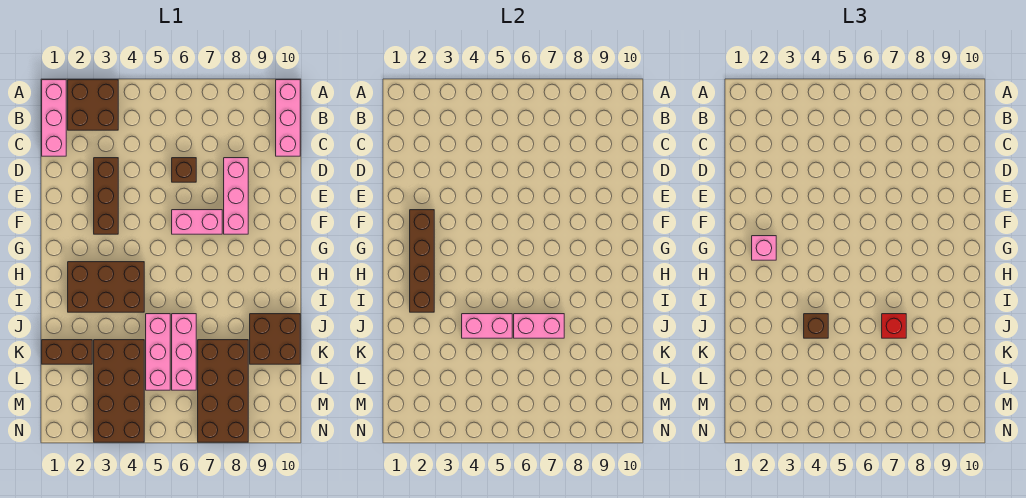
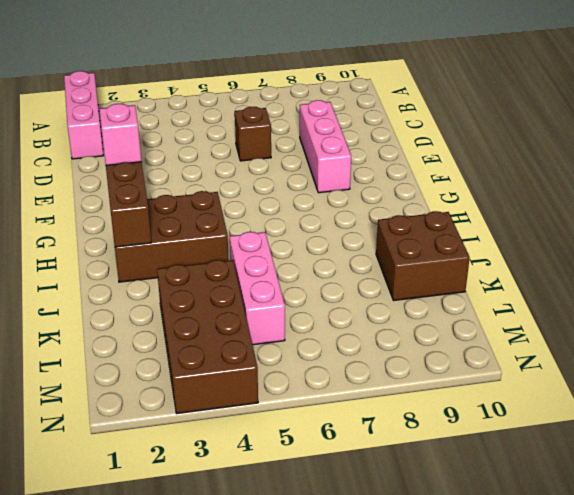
none -> brown 2x2 brick [68,80,118,130]
none -> pink 1x3 brick [276,80,300,156]
none -> brown 1x3 brick [94,158,118,234]

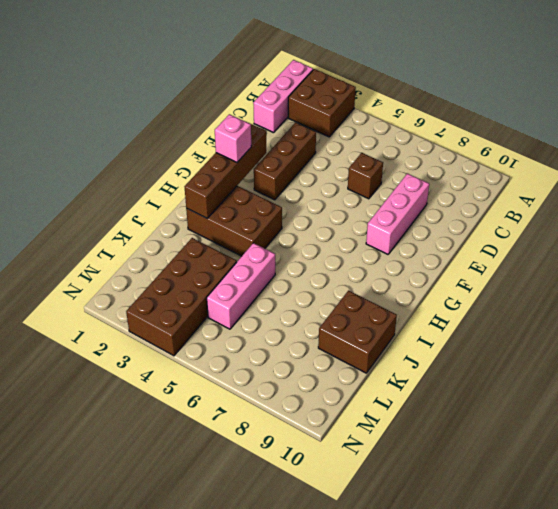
none -> pink 1x3 brick [276,80,300,156]
none -> pink 1x2 brick [172,210,222,234]
none -> pink 1x3 brick [172,314,196,390]

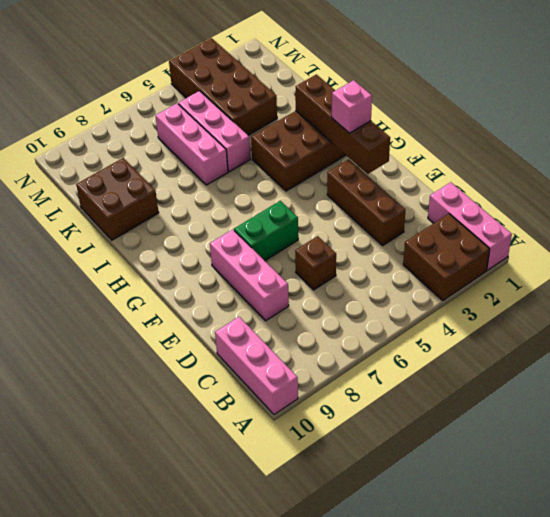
green 1x2 brick [234,201,298,261] -> pink 1x2 brick [172,210,222,234]
none -> brown 1x2 brick [42,340,92,364]
none -> brown 2x4 brick [198,340,248,442]
none -> pink 1x2 brick [462,314,512,338]

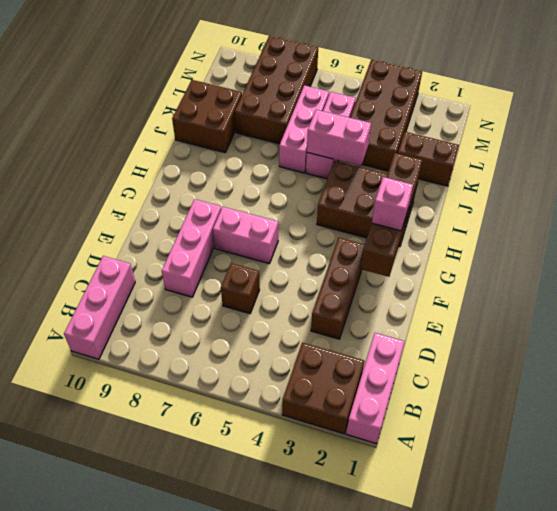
none -> pink 1x2 brick [514,314,564,338]
none -> brown 1x1 brick [804,314,828,338]
none -> red 1x1 brick [882,314,906,338]

